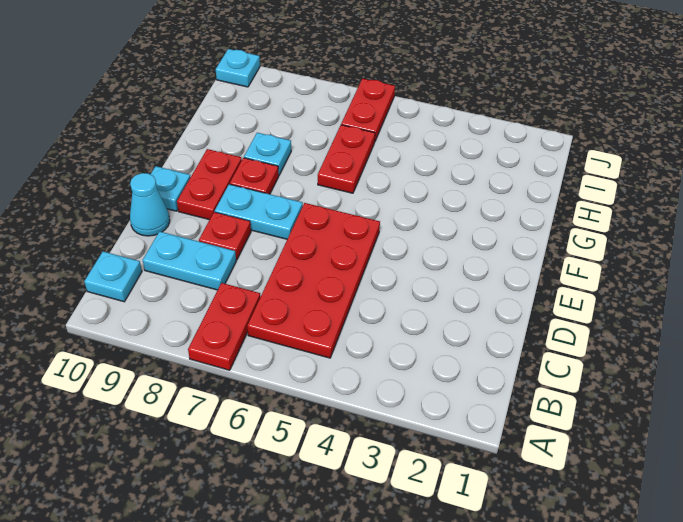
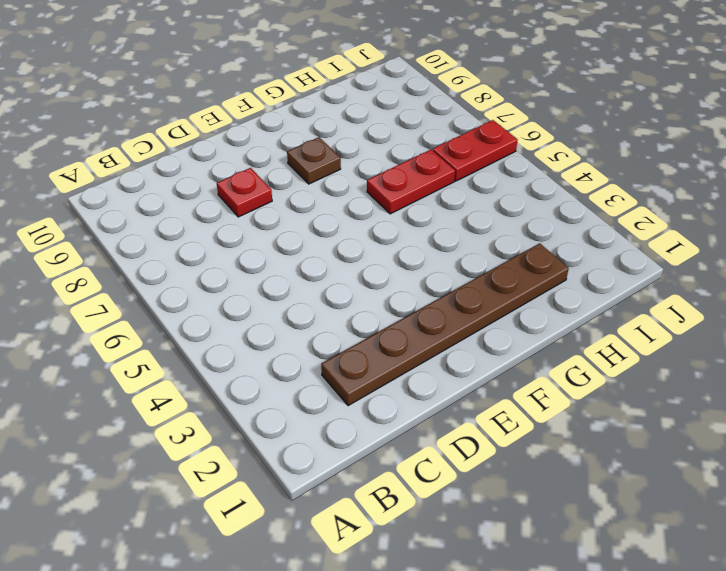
brown 1x6 plate [321,243,569,406] -> none
brown 1x1 plate [287,137,341,184] -> red 1x1 plate [230,158,279,194]
none -> red 1x2 plate [188,283,260,370]
none -> red 2x4 plate [247,203,380,358]
none -> cyan 1x1 plate [84,251,142,302]

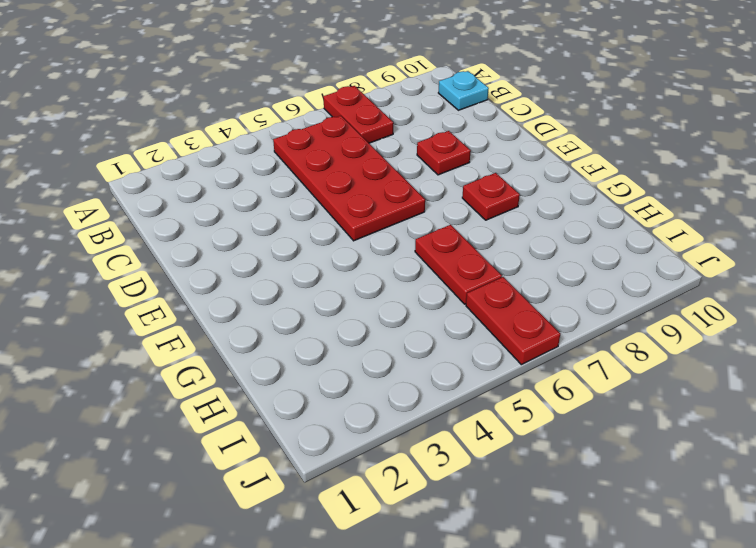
none -> cyan 1x2 plate [143,231,236,290]
none -> cyan 1x1 cone [130,173,170,236]
none -> cyan 1x2 plate [215,184,303,239]

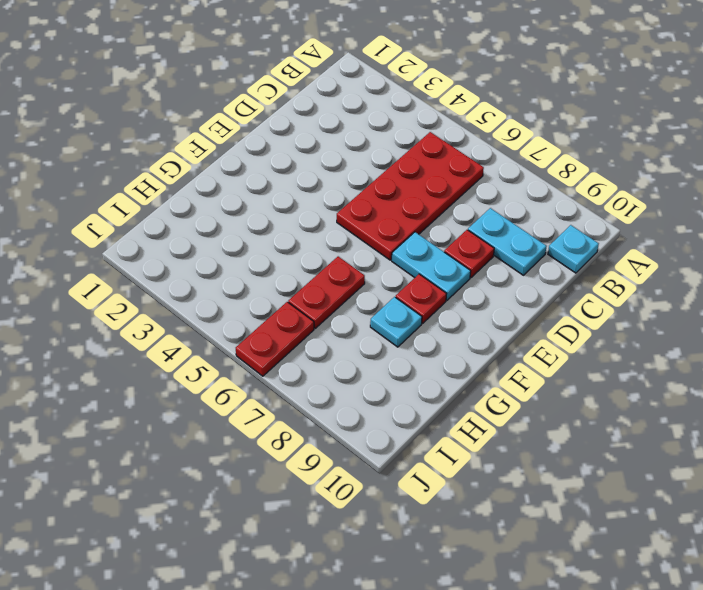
none -> red 1x2 plate [188,283,260,370]
none -> cyan 1x1 cone [130,173,170,236]
none -> red 1x2 plate [177,149,242,220]

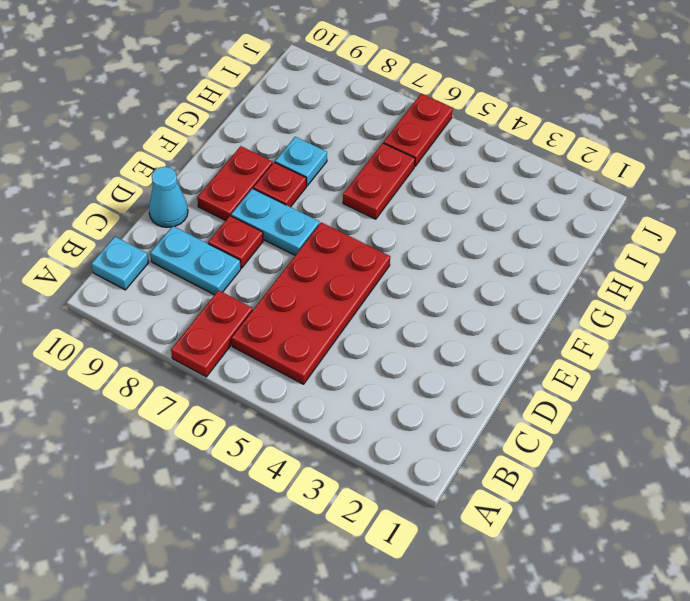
none -> cyan 1x1 plate [150,166,191,211]
none -> cyan 1x1 plate [216,49,260,87]

